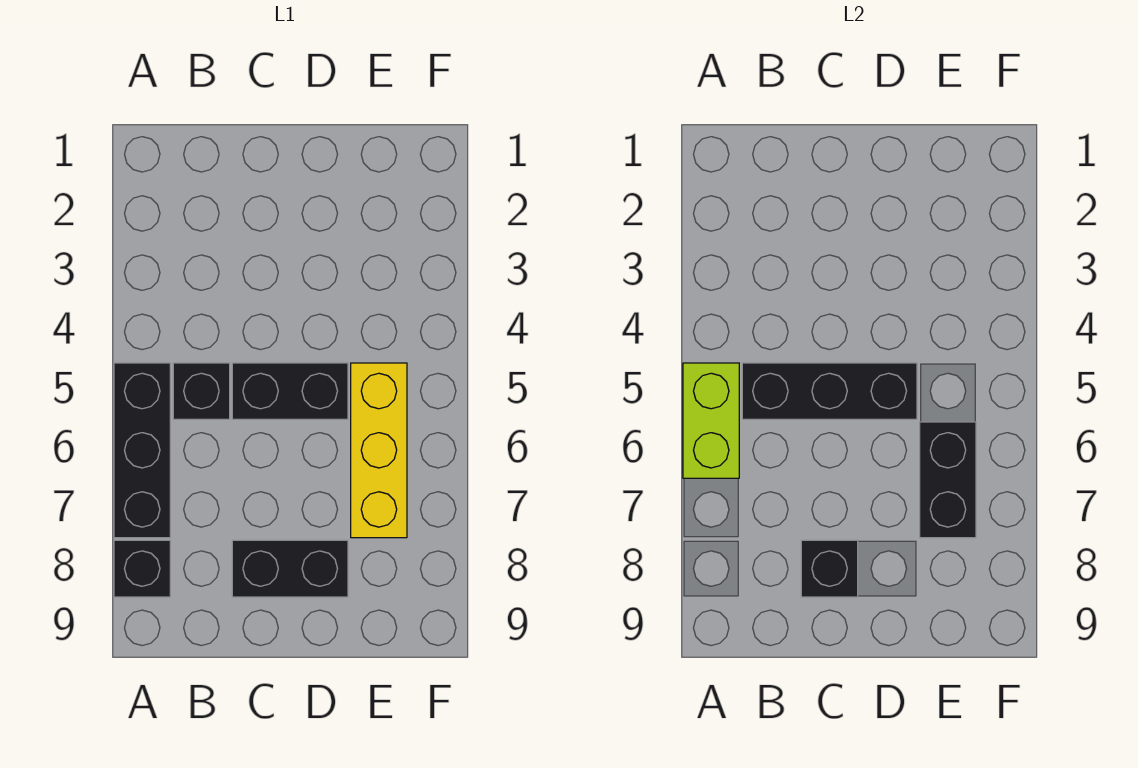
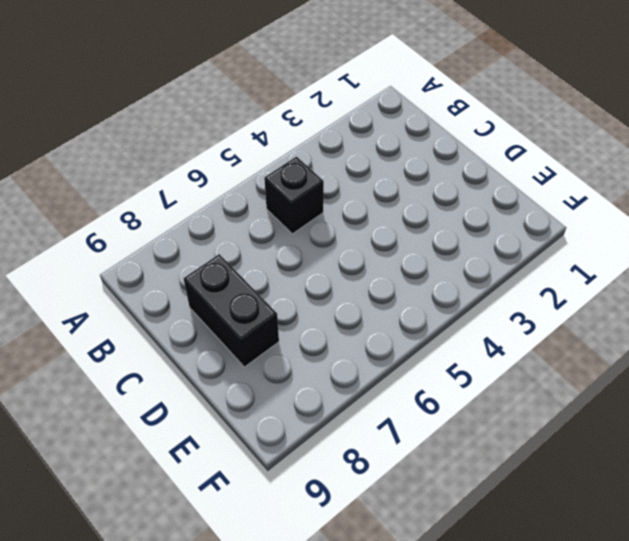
none -> black 1x3 brick [114,363,170,538]
none -> black 1x1 brick [114,540,170,597]

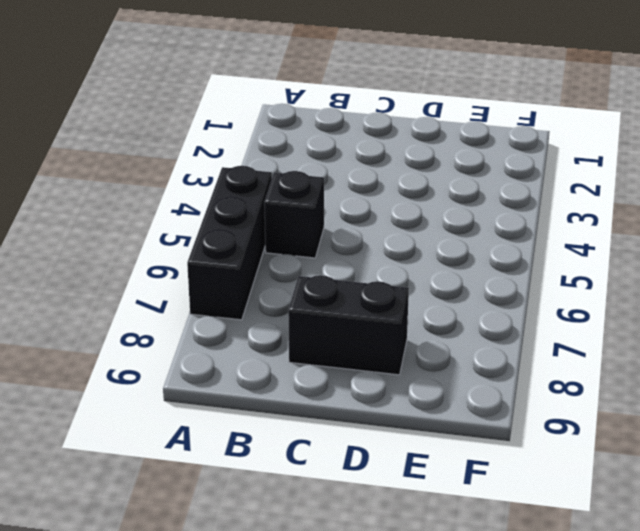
none -> black 1x1 brick [114,540,170,597]
none -> black 1x2 brick [232,363,348,419]

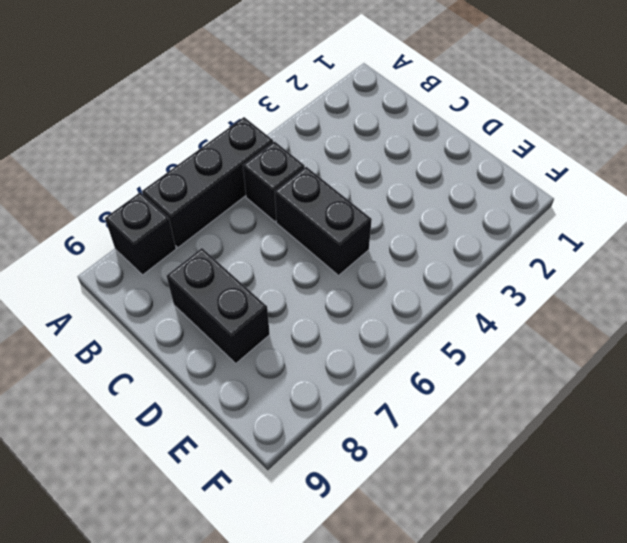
none -> yellow 1x3 brick [351,363,407,538]
none -> lime 1x2 brick [683,363,739,478]

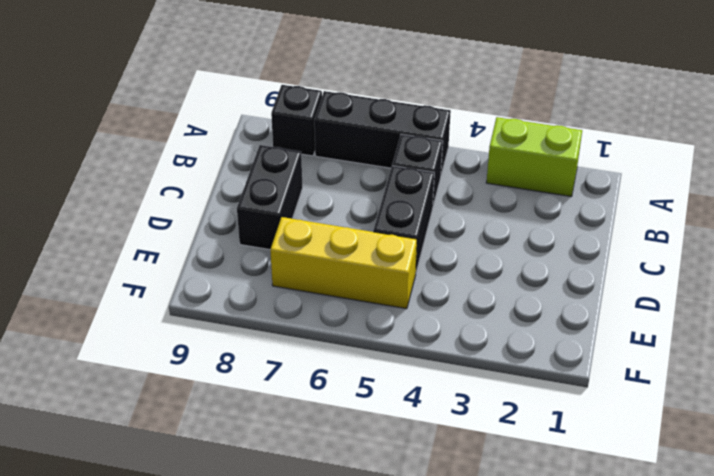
lime 1x2 brick [486,117,582,197] -> lime 1x2 brick moved to [683,363,739,478]
none -> black 1x3 brick [742,363,917,419]
none -> black 1x1 brick [801,540,858,597]

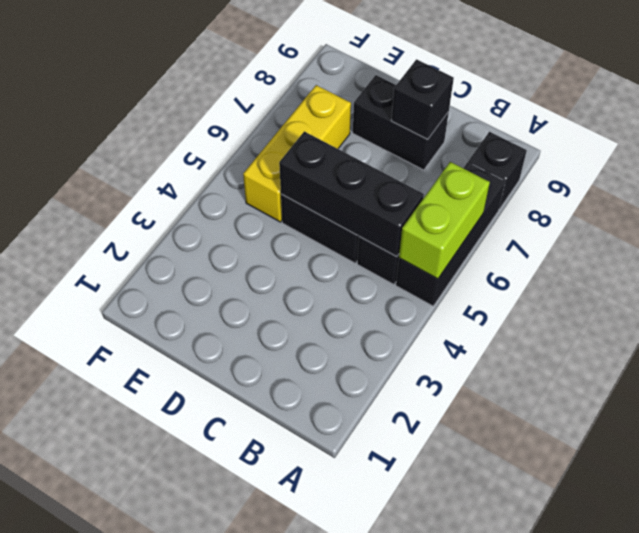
none -> black 1x2 brick [920,422,976,538]

